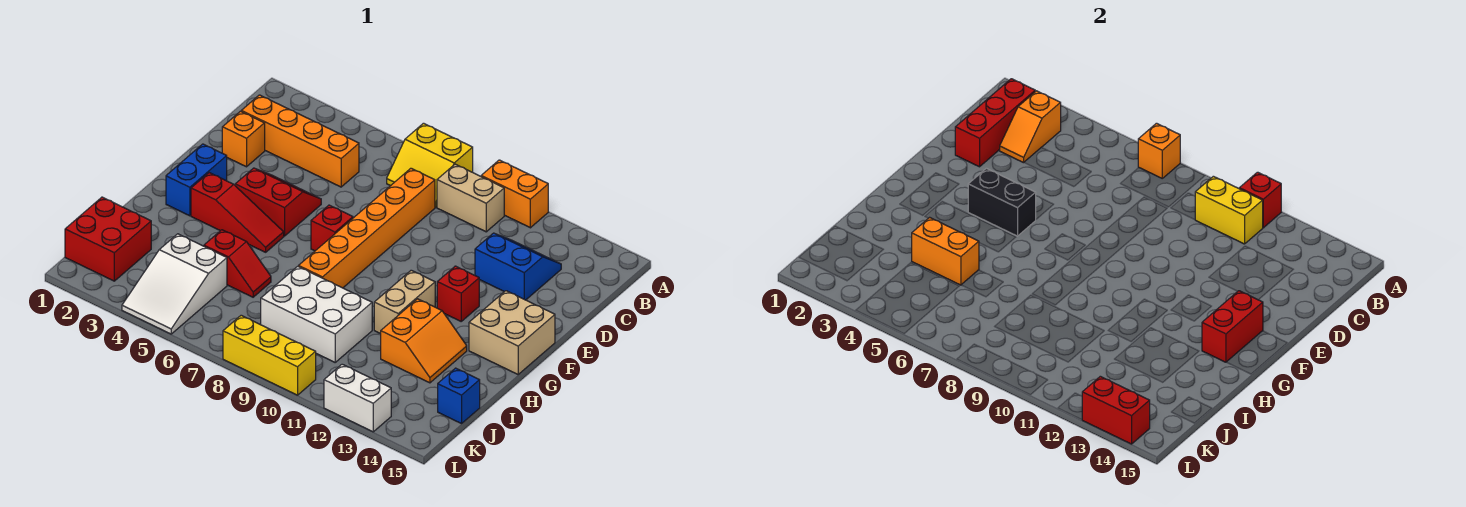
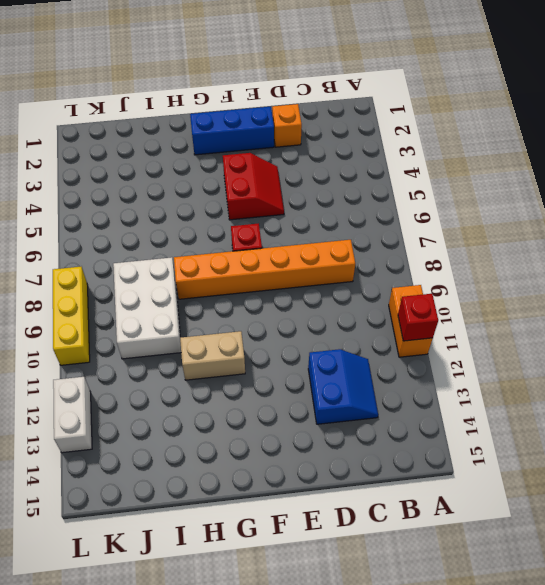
blue 1x3 brick [190,107,274,155] -> blue 1x2 brick [166,144,227,216]
none -> yellow 2x2 slope [387,123,473,207]
none -> tan 1x2 brick [437,164,504,232]
none -> orange 1x4 brick [241,95,359,187]
none -> red 1x1 brick [437,266,479,321]

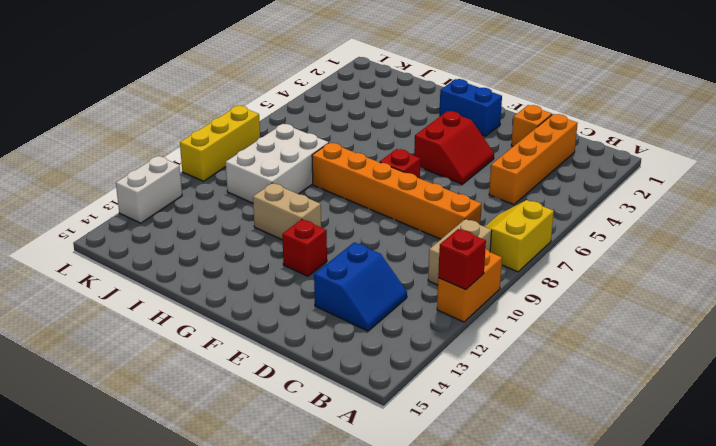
none -> tan 2x2 brick [469,291,555,374]
none -> red 1x3 slope [191,173,284,252]
none -> orange 2x2 slope [381,299,467,383]
none -> red 1x2 slope [204,230,271,297]

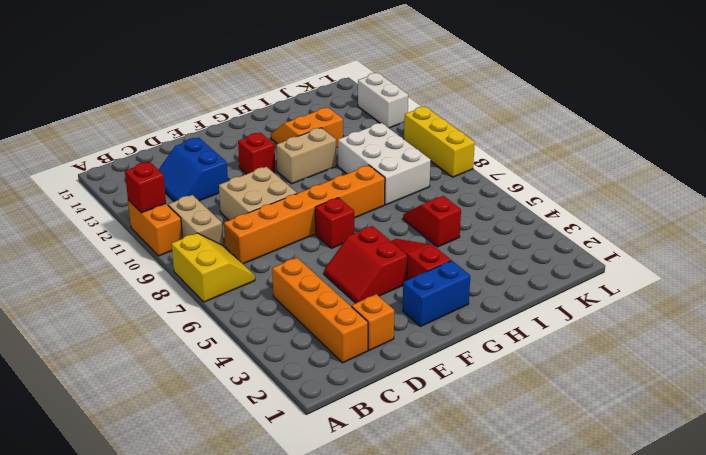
tan 2x2 brick [219,167,297,220] -> tan 2x2 brick moved to [469,291,555,374]
none -> red 2x2 brick [65,197,151,281]
none -> white 2x3 slope [122,234,227,334]
none -> blue 1x1 brick [438,368,480,424]
none -> orange 1x1 brick [1138,123,1180,178]

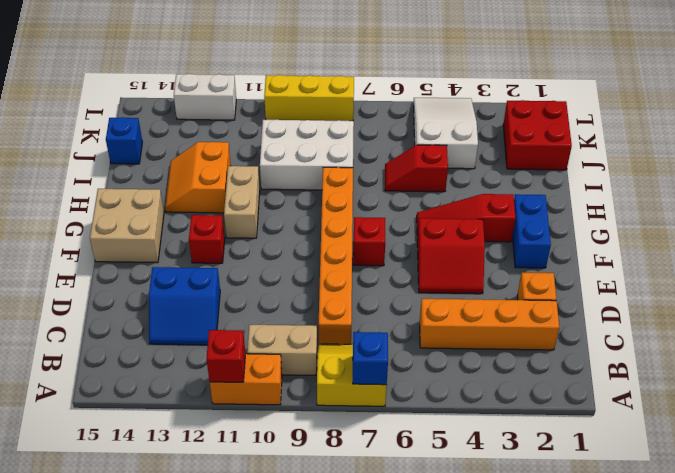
blue 1x1 brick [353,332,388,385] -> orange 1x1 brick [1138,123,1180,178]
none -> red 1x3 brick [955,79,1035,167]
none -> orange 1x2 slope [1000,91,1061,163]
none -> yellow 1x2 brick [1195,176,1263,244]
none -> black 1x2 brick [968,168,1036,236]

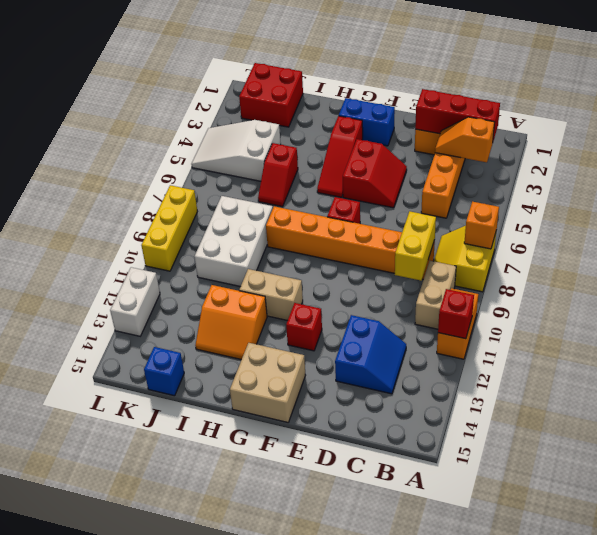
yellow 1x2 brick [395,211,436,281] -> yellow 1x2 brick moved to [1195,176,1263,244]
none -> black 1x2 brick [968,168,1036,236]
none -> red 1x2 brick [1202,291,1263,362]
none -> orange 1x2 brick [912,217,979,285]
none -> red 1x2 brick [1082,376,1150,444]

